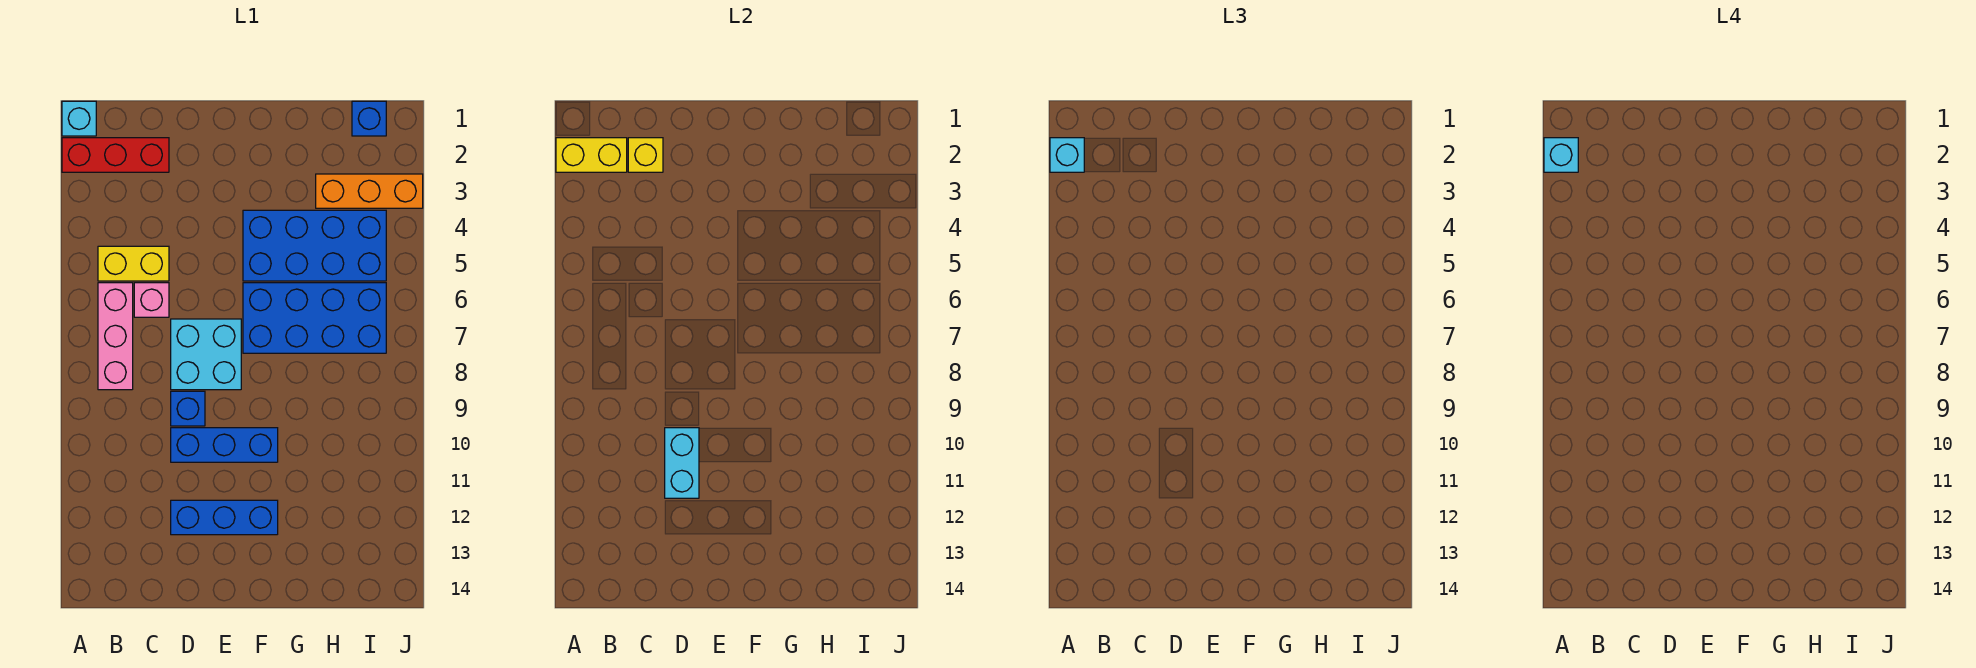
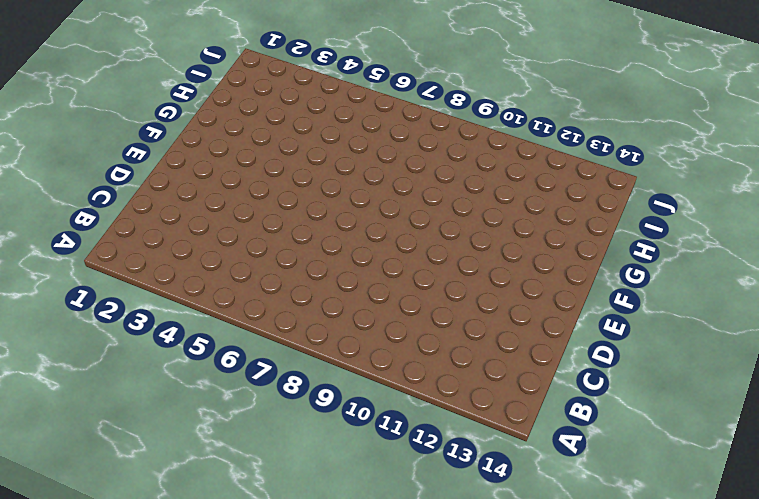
none -> cyan 1x1 brick [62,101,96,136]
none -> red 1x3 brick [62,138,169,172]
none -> yellow 1x2 brick [98,246,169,281]

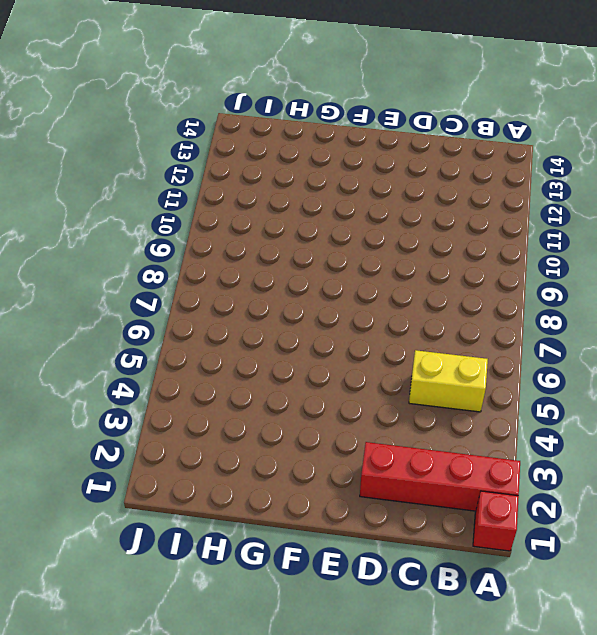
red 1x1 brick [473,491,519,551] -> cyan 1x1 brick [62,101,96,136]
red 1x4 brick [360,442,520,511] -> red 1x3 brick [62,138,169,172]
none -> pink 1x3 brick [98,283,133,390]
none -> pink 1x1 brick [134,283,169,317]
none -> cyan 2x2 brick [171,319,241,390]

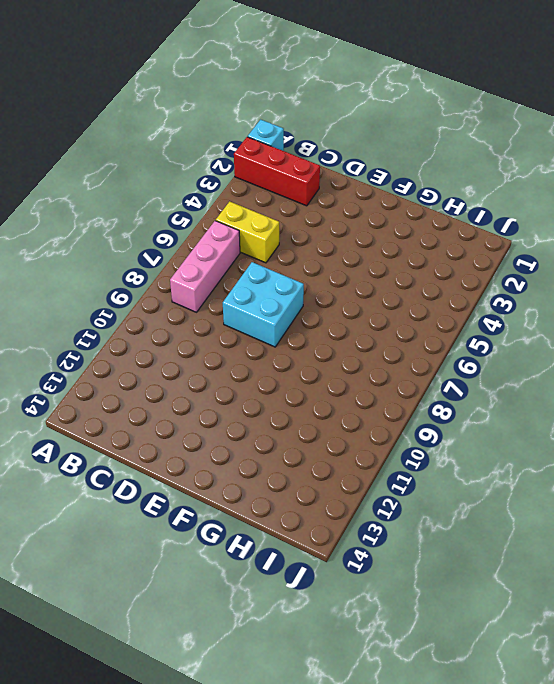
none -> pink 1x1 brick [134,283,169,317]
none -> blue 1x1 brick [171,391,205,426]
none -> blue 1x3 brick [171,428,278,462]

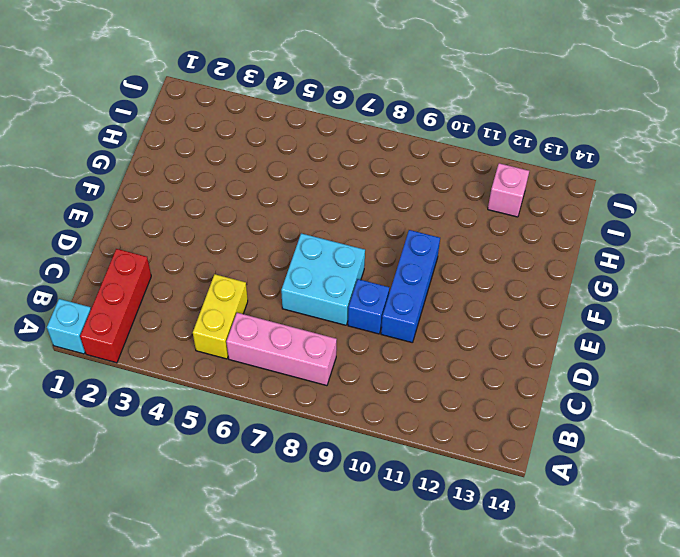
pink 1x1 brick [488,163,529,217] -> pink 1x1 brick moved to [134,283,169,317]
none -> blue 1x3 brick [171,500,278,535]
none -> blue 2x4 brick [243,210,386,281]
none -> blue 2x4 brick [243,283,386,353]

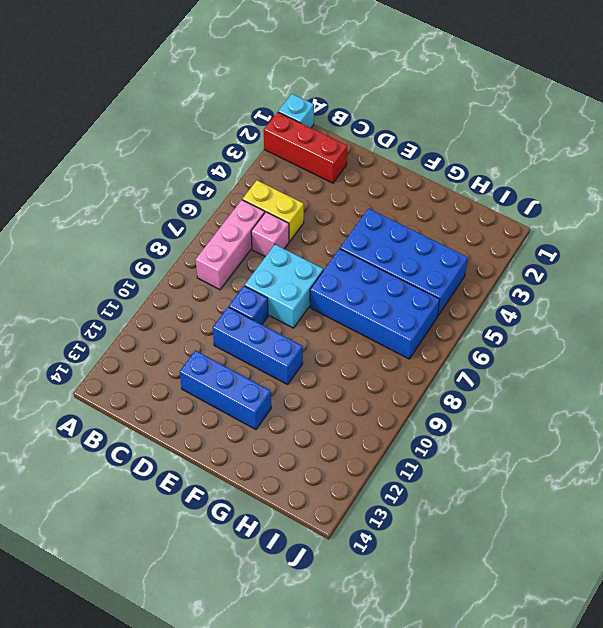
none -> orange 1x3 brick [316,174,423,208]
none -> blue 1x1 brick [352,101,386,136]
none -> yellow 1x2 brick [556,138,627,172]

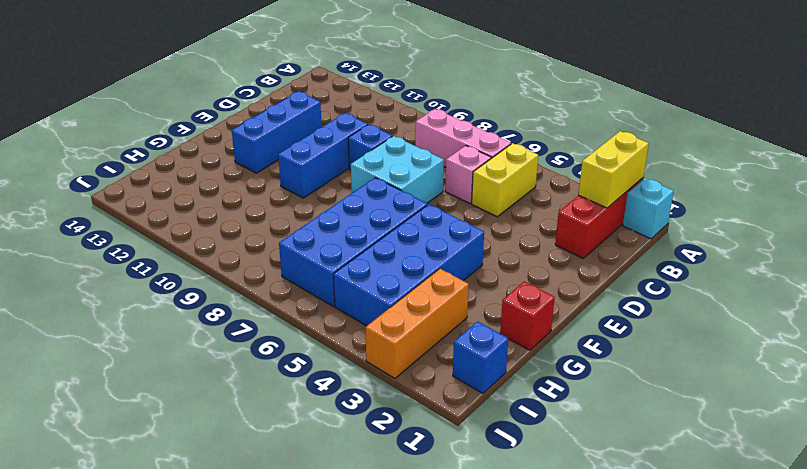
red 1x1 brick [500,281,555,350] -> none
none -> yellow 1x1 brick [628,138,663,172]
none -> cyan 1x2 brick [665,428,699,498]
none -> cyan 1x1 brick [1050,138,1084,172]

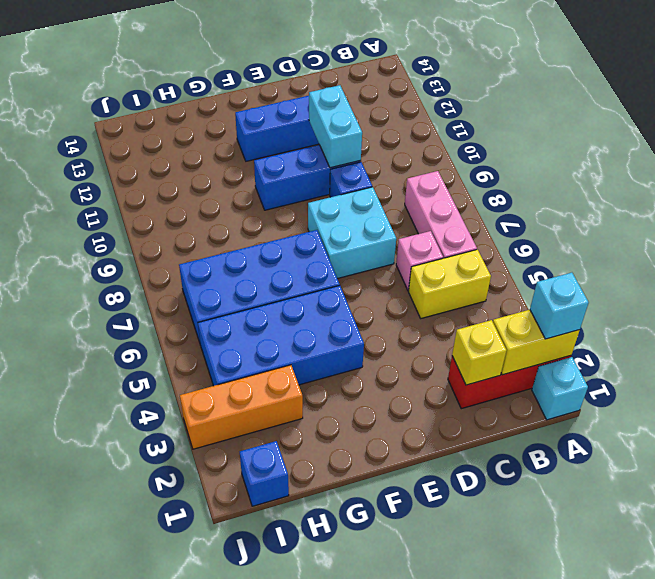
none -> cyan 1x1 brick [1544,138,1578,172]

